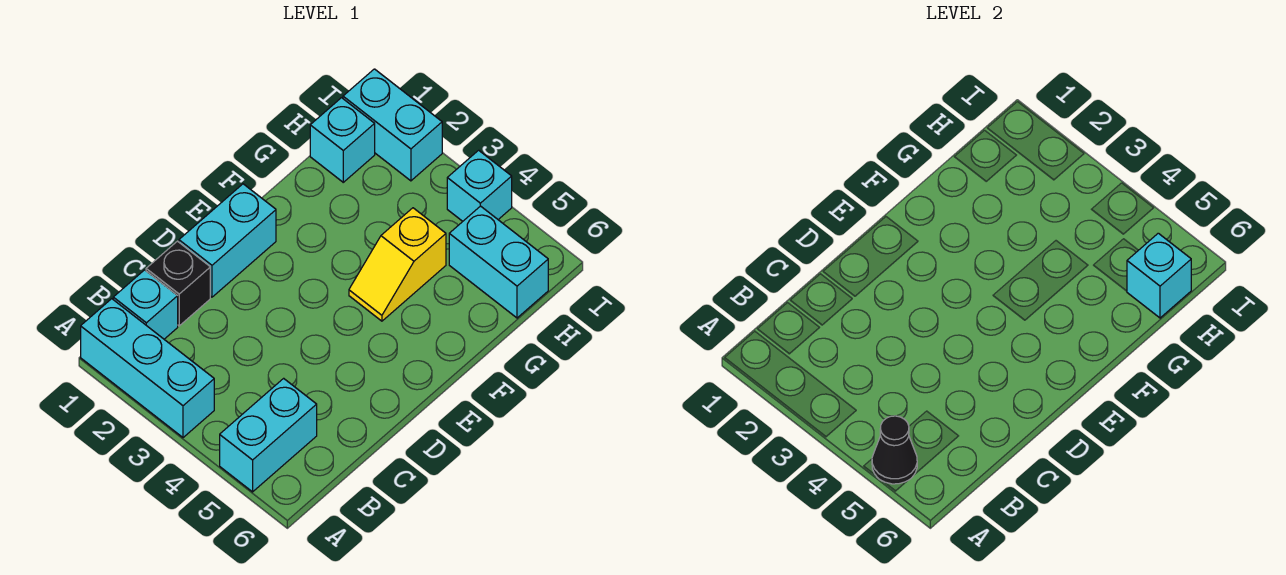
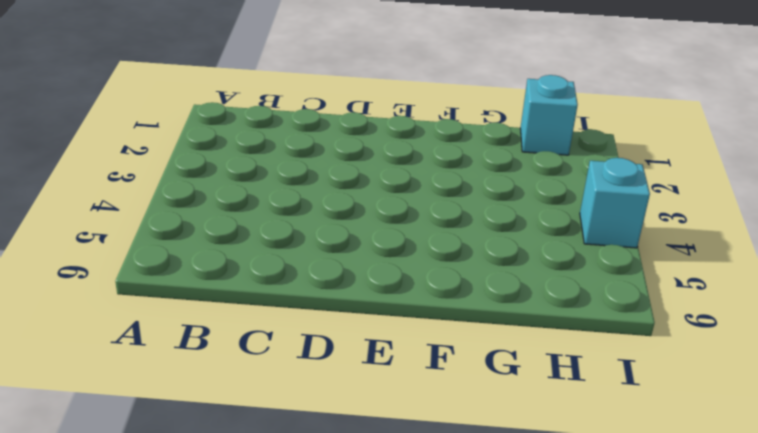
none -> cyan 1x3 brick [81,299,214,438]
none -> cyan 1x2 brick [220,378,317,492]
none -> cyan 1x1 brick [113,270,178,339]

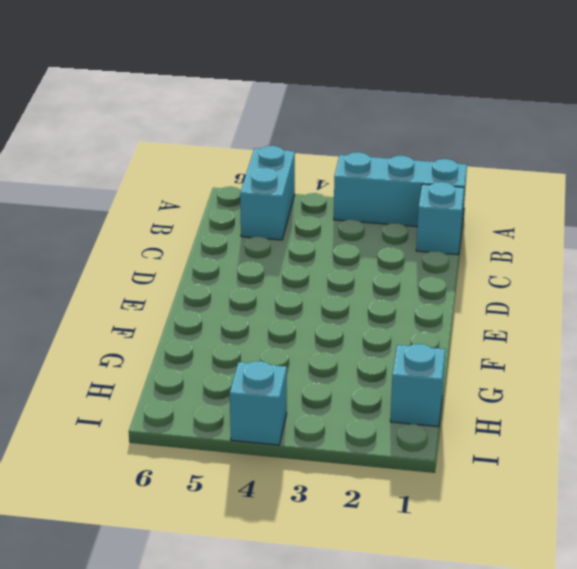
none -> black 1x1 brick [146,241,210,326]
none -> cyan 1x2 brick [179,184,276,297]
none -> yellow 1x2 slope [349,208,446,321]

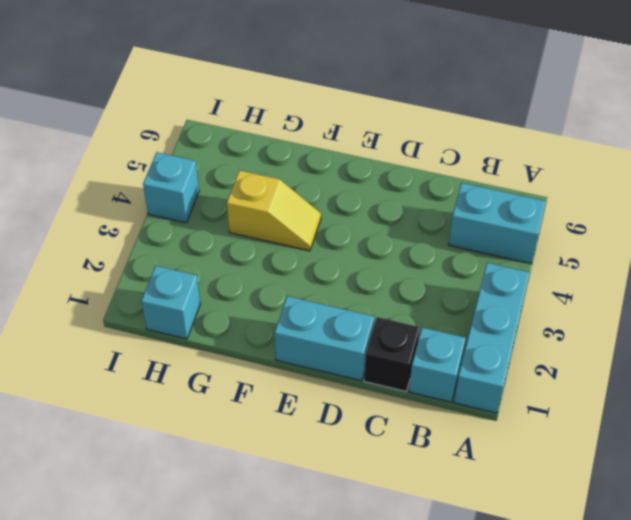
none -> cyan 1x2 brick [449,206,548,318]
none -> cyan 1x2 brick [343,69,442,181]
none -> black 1x1 cone [872,416,917,484]

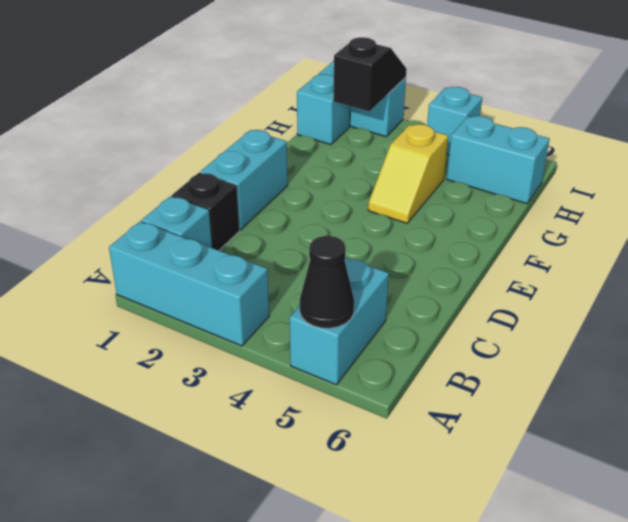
black 1x2 slope [333,37,407,112] -> none
none -> cyan 1x1 brick [1127,233,1191,318]

